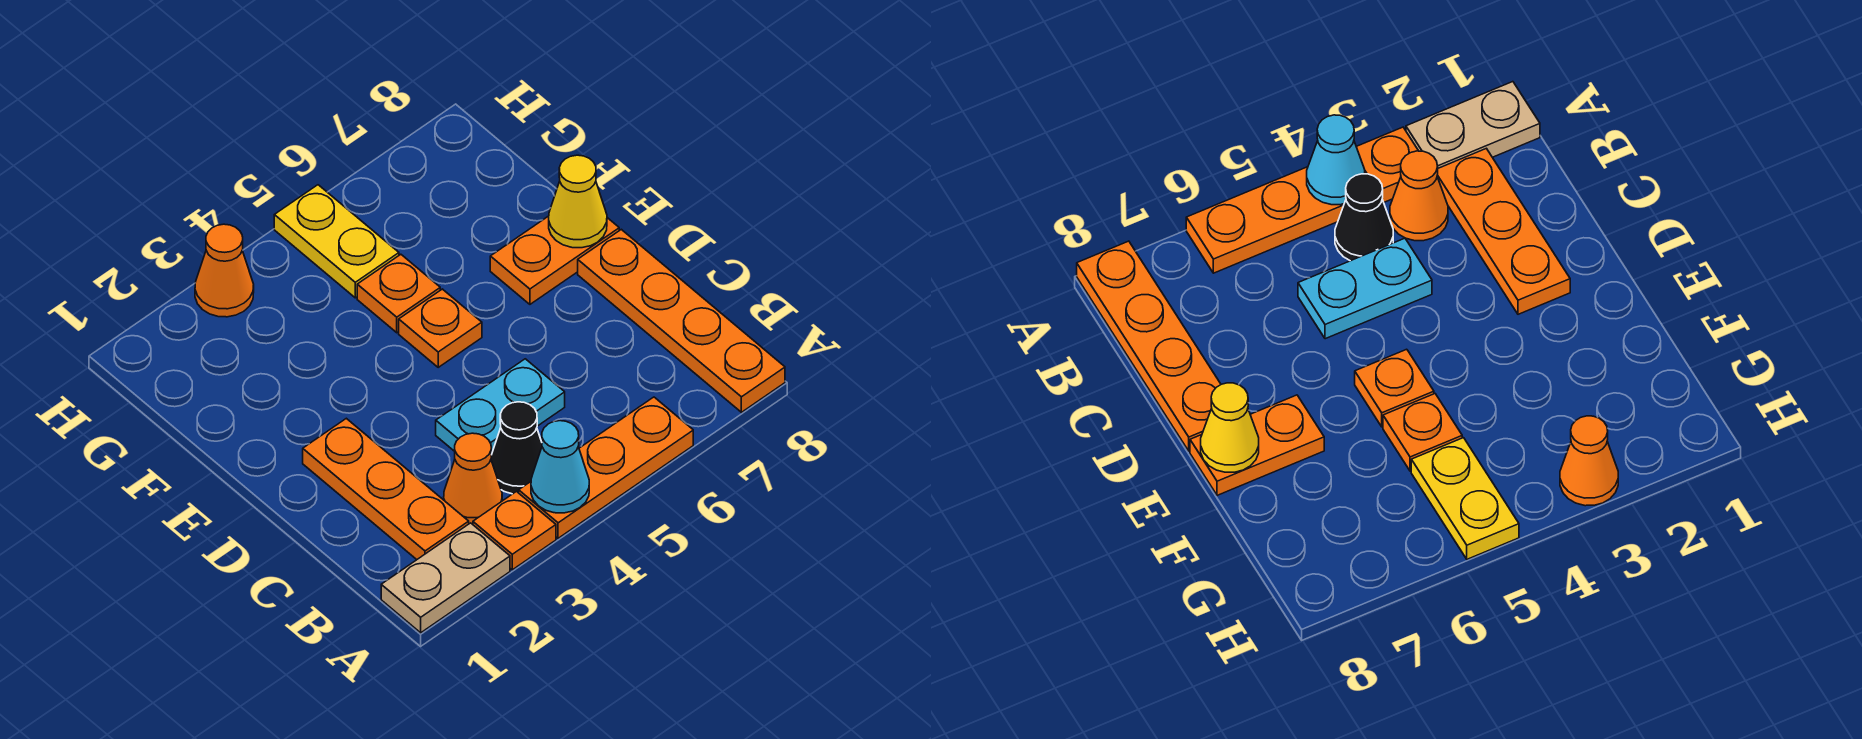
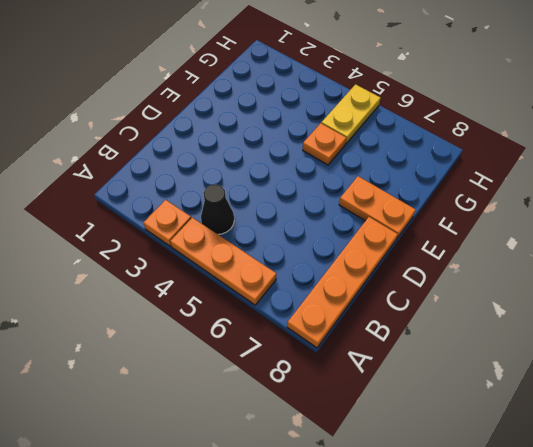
none -> tan 1x2 plate [381,523,510,633]
none -> orange 1x3 plate [303,418,469,560]
none -> orange 1x1 cone [444,433,502,524]

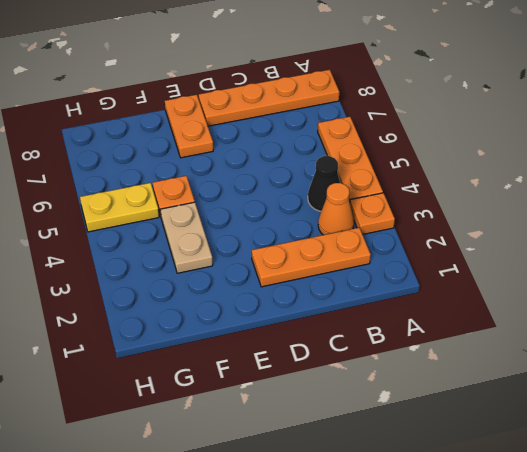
tan 1x2 plate [160,202,213,273] -> tan 1x2 plate moved to [381,523,510,633]
none -> cyan 1x2 plate [436,359,565,455]
none -> orange 1x1 plate [399,289,482,367]
none -> orange 1x1 cone [195,224,254,317]

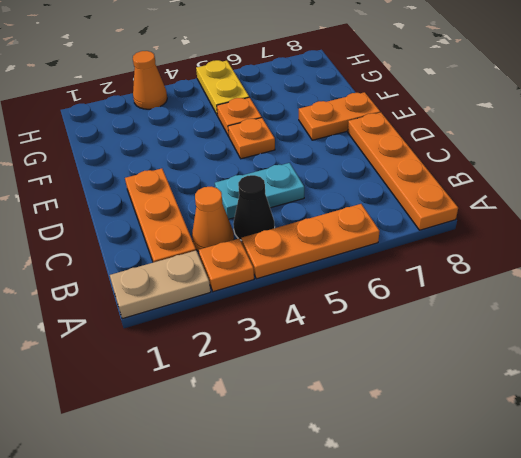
none -> cyan 1x1 cone [531,421,589,513]
none -> yellow 1x1 cone [549,155,607,248]

